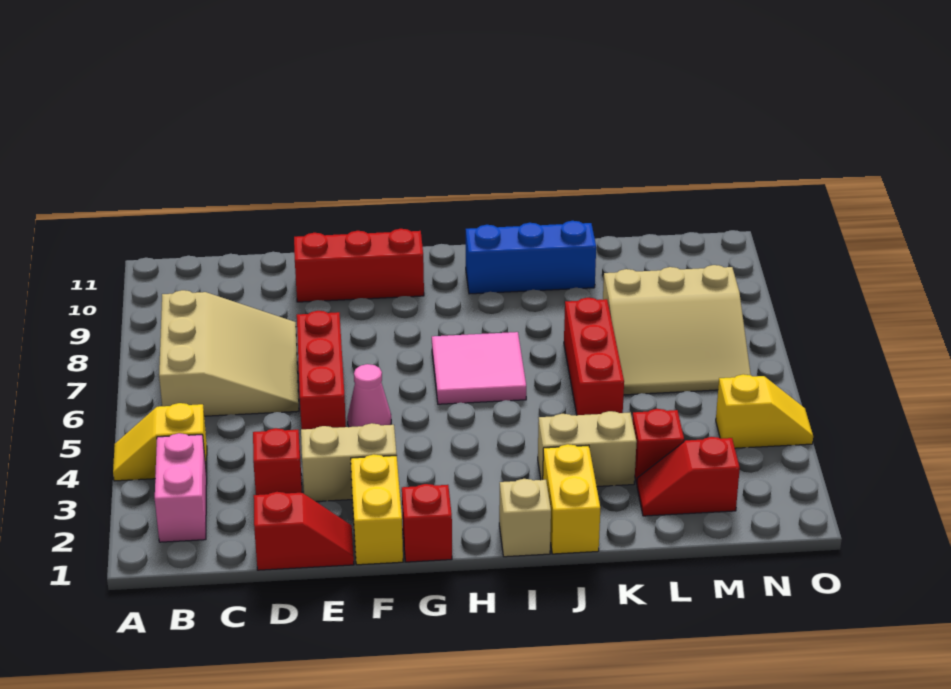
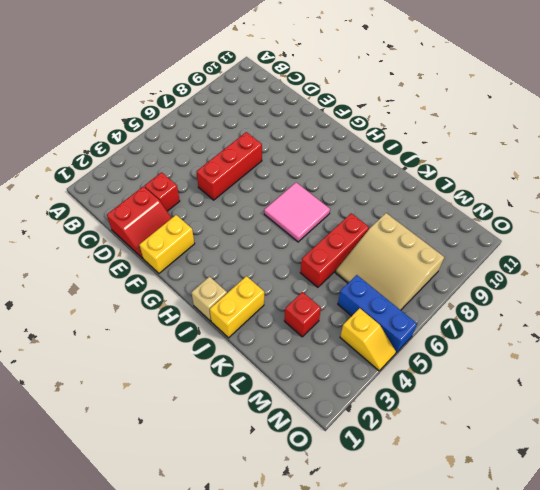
red 2x2 slope [107,186,171,258] -> red 1x2 slope [254,492,354,570]
blue 1x3 brick [338,275,417,353] -> blue 1x3 brick moved to [466,221,596,294]
none -> yellow 1x2 slope [113,403,207,481]
none -> pink 1x2 brick [155,433,207,542]
none -> tan 3x3 slope [159,290,299,416]

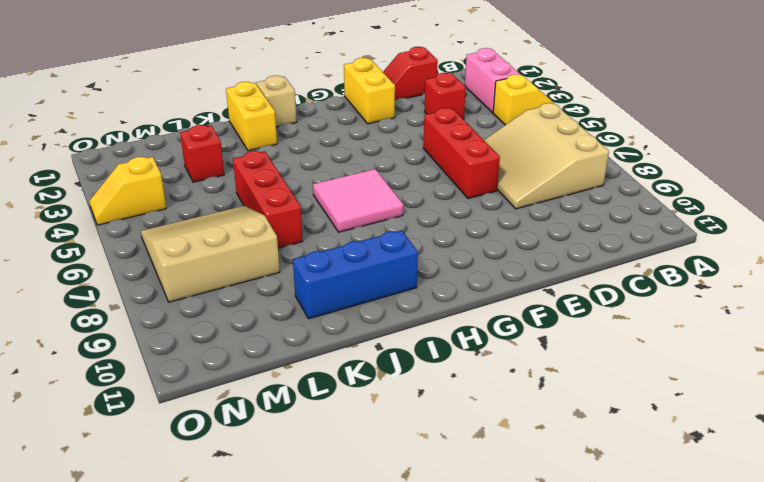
none -> tan 1x2 brick [301,423,397,501]
none -> red 1x3 brick [294,229,424,302]
none -> pink 1x1 cone [347,364,391,427]

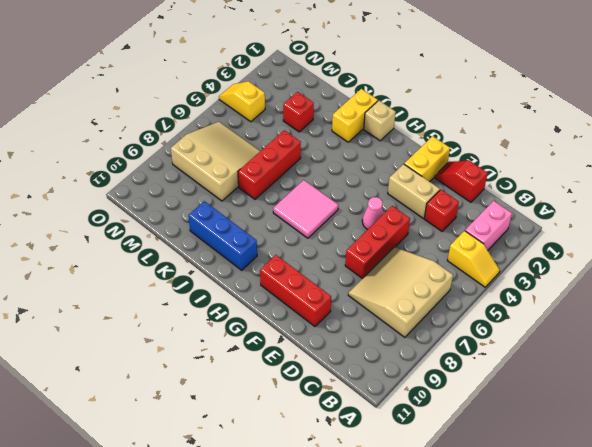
none -> red 1x1 brick [402,484,452,562]
none -> tan 1x2 brick [538,411,637,486]
none -> red 1x2 slope [637,437,740,516]

